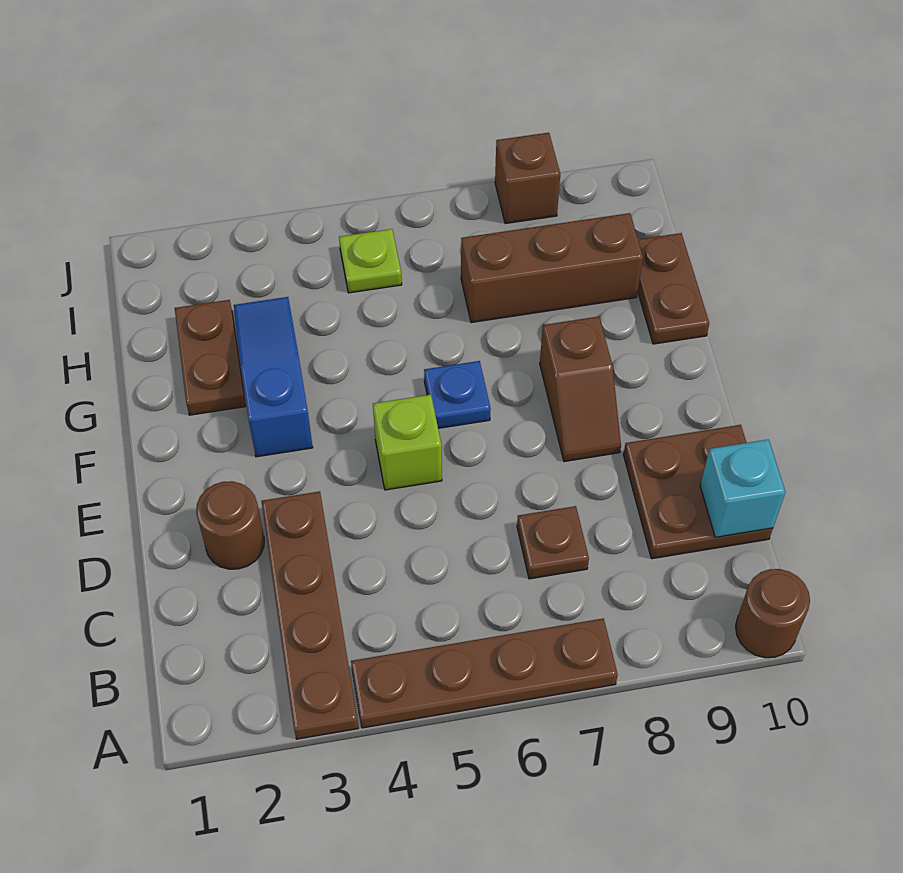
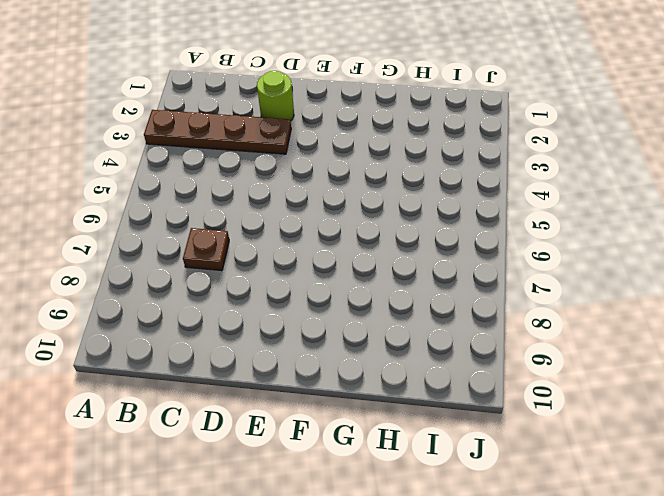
lime 1x1 round brick [257,71,294,121] -> brown 1x1 round brick [196,481,264,569]
none -> brown 1x4 plate [351,618,618,728]
none -> brown 1x1 round brick [736,569,810,658]
none -> brown 2x2 plate [623,425,773,559]

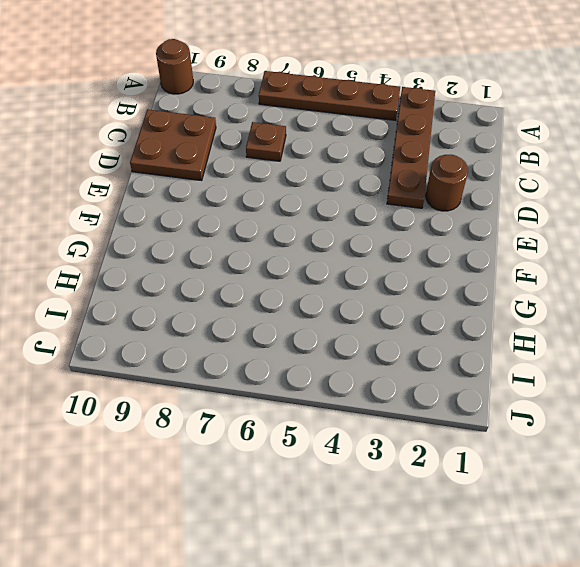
none -> lime 1x1 brick [373,395,442,490]
none -> brown 1x2 slope [540,316,621,462]
none -> blue 1x3 slope [234,297,313,457]

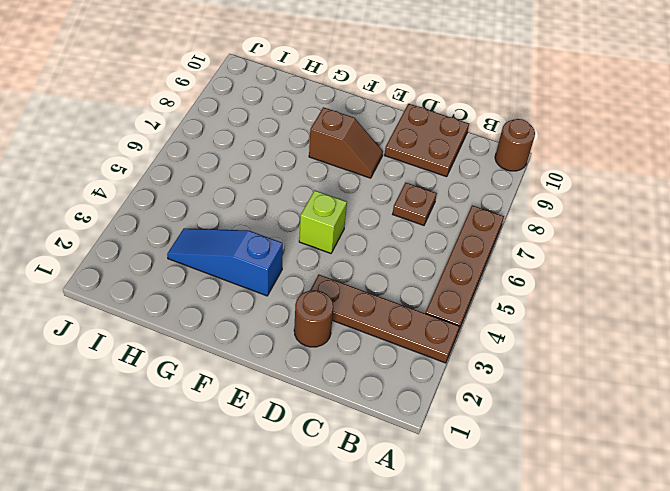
none -> blue 1x1 plate [424,361,491,428]
none -> brown 1x2 plate [175,300,245,415]
none -> brown 1x2 plate [638,233,709,344]

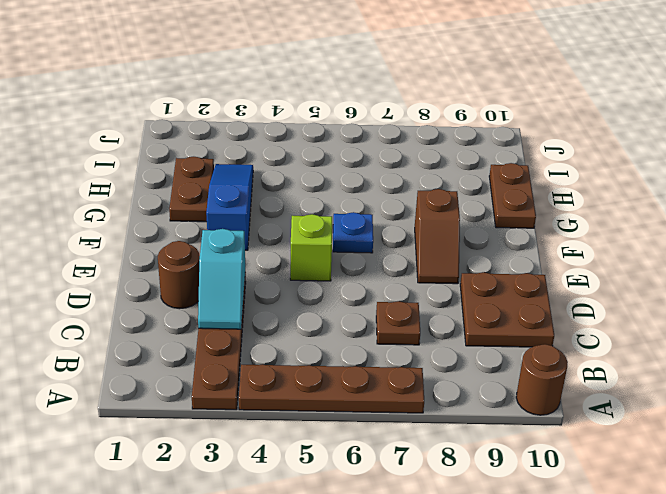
cyan 1x2 slope [198,229,245,329] -> none
none -> brown 1x3 brick [461,213,643,323]
none -> lime 1x1 plate [339,229,402,293]
none -> brown 1x1 brick [495,133,560,224]

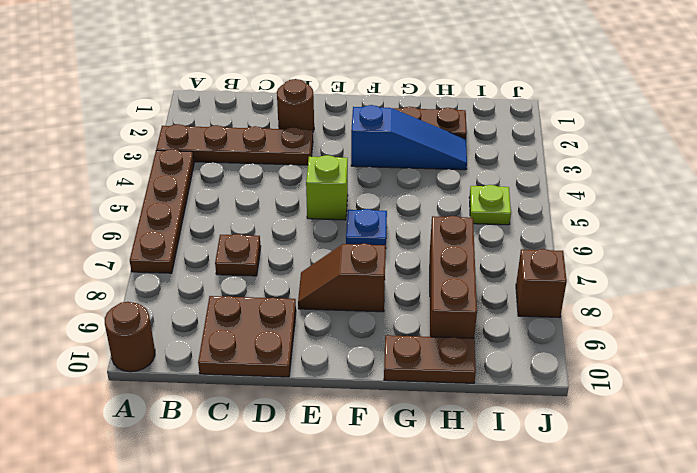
none -> cyan 1x1 brick [700,439,785,537]

